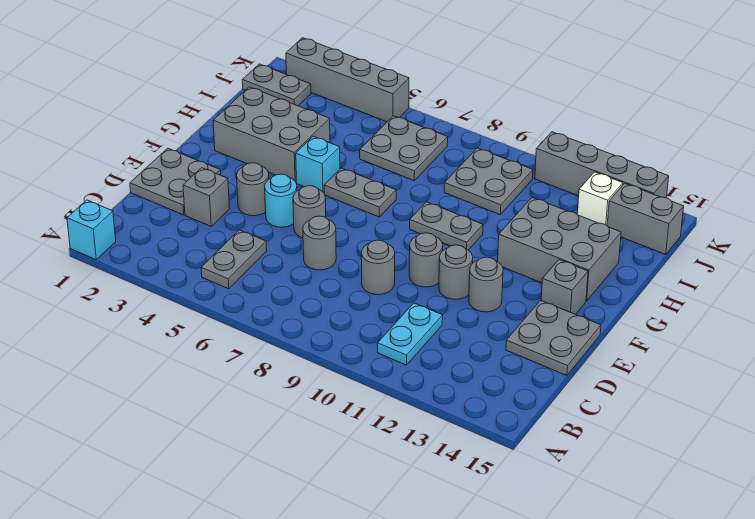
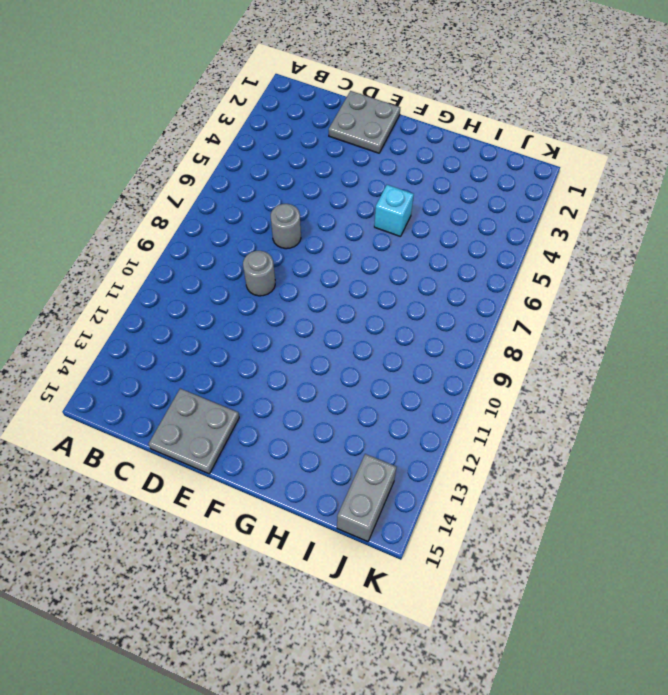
none -> cyan 1x1 brick [67,200,116,260]
none -> grey 1x2 plate [201,230,267,289]
none -> cyan 1x2 plate [378,303,443,365]

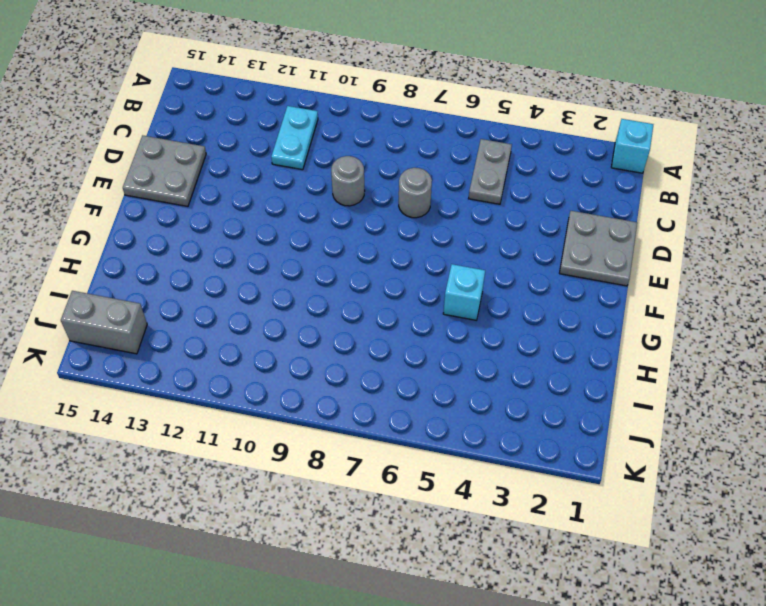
none -> grey 1x1 brick [183,168,230,226]
none -> grey 1x1 round brick [237,163,269,216]
none -> cyan 1x1 round brick [265,174,297,227]

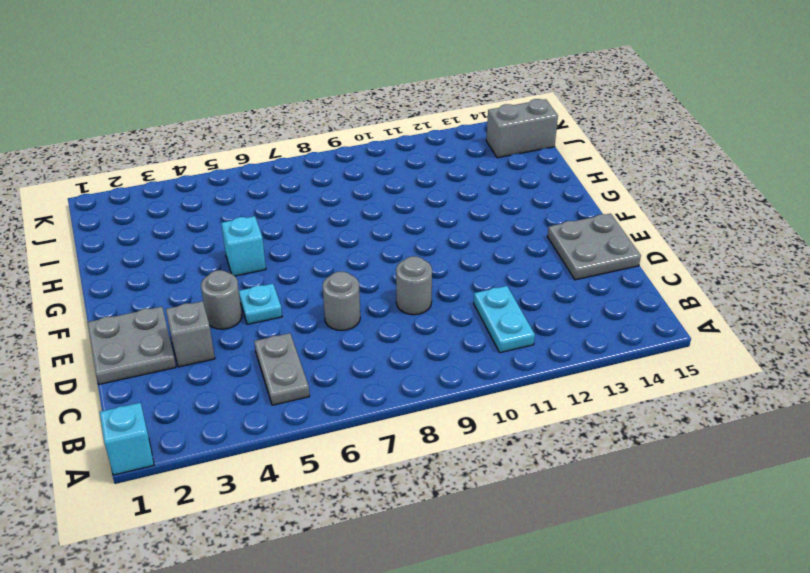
cyan 1x1 plate [239,284,282,324] -> cyan 1x1 round brick [265,174,297,227]
none -> grey 1x1 round brick [293,186,326,238]
none -> grey 1x1 round brick [409,233,443,287]
none -> grey 1x1 round brick [439,245,473,299]

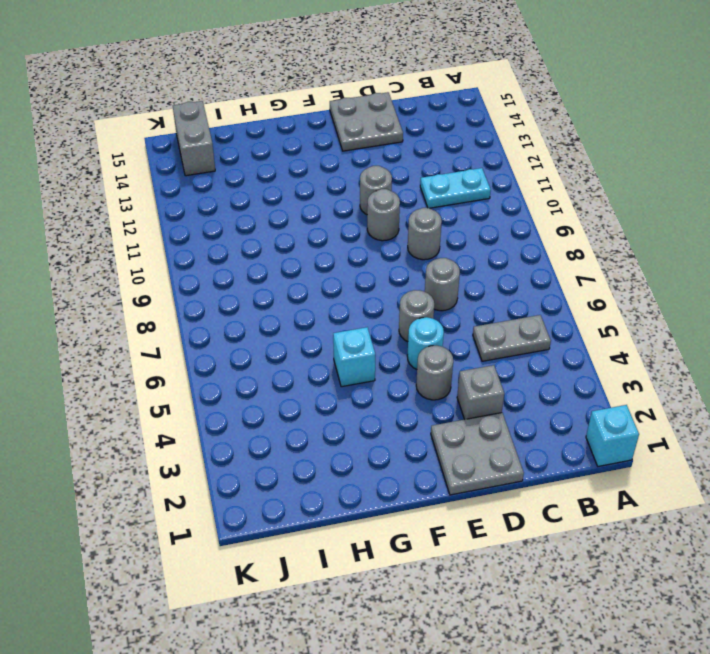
none -> grey 1x1 round brick [469,257,503,312]
none -> grey 1x1 brick [541,260,588,314]
none -> grey 2x3 brick [213,87,330,182]

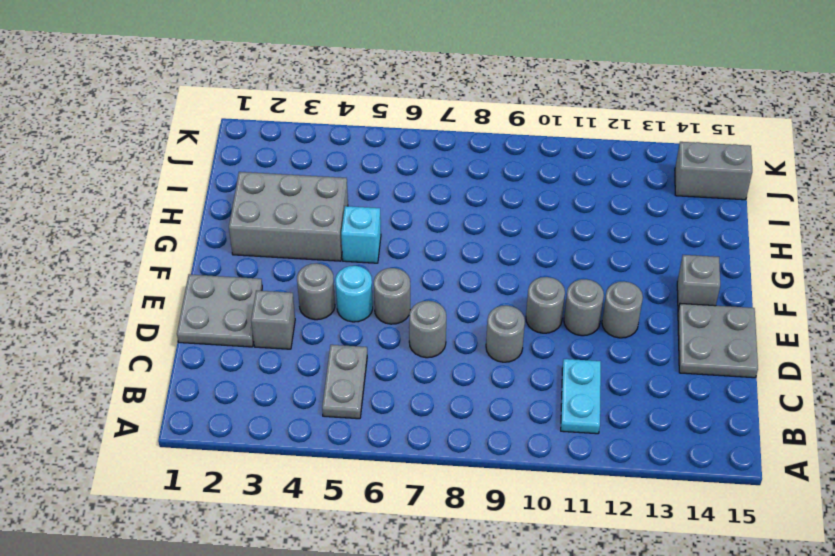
none -> cyan 1x1 brick [67,200,116,260]
none -> grey 1x2 plate [324,168,396,217]
none -> grey 1x2 plate [410,202,483,250]

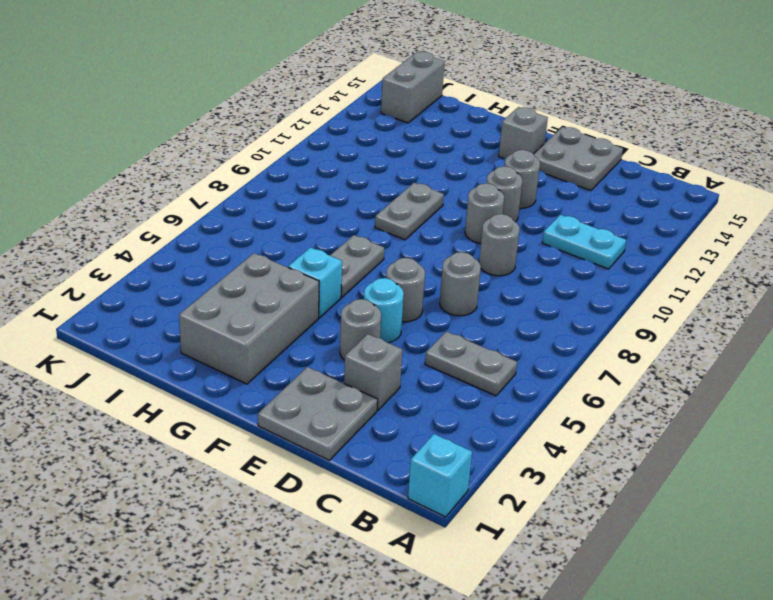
none -> grey 2x3 brick [498,197,621,301]
none -> grey 2x2 plate [360,116,448,180]
none -> grey 2x2 plate [444,148,533,214]

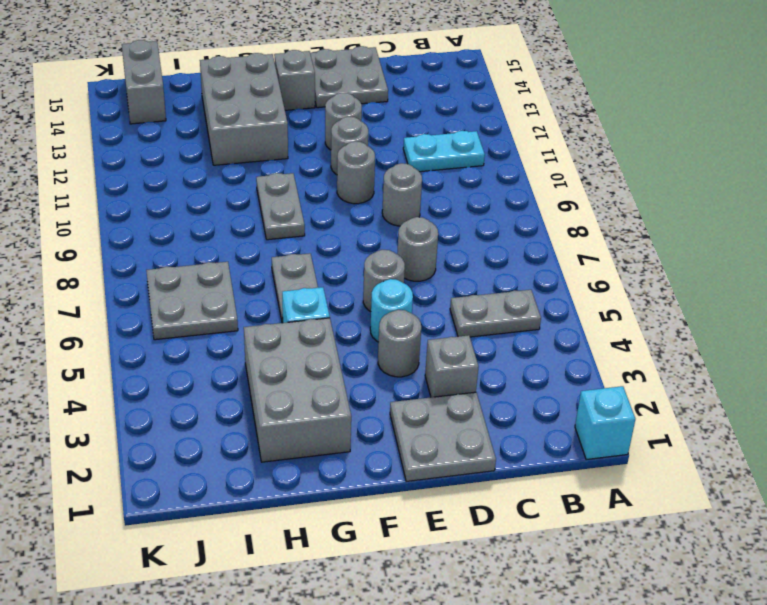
none -> grey 2x2 plate [444,148,533,214]
none -> grey 1x2 plate [242,64,311,106]
none -> white 1x1 brick [577,172,623,226]

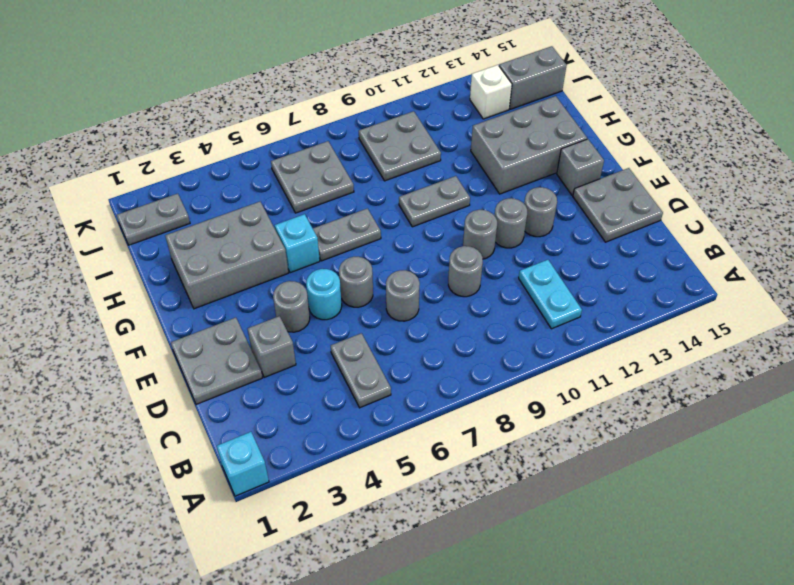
none -> grey 1x4 brick [286,38,409,122]
none -> grey 1x4 brick [535,132,669,198]

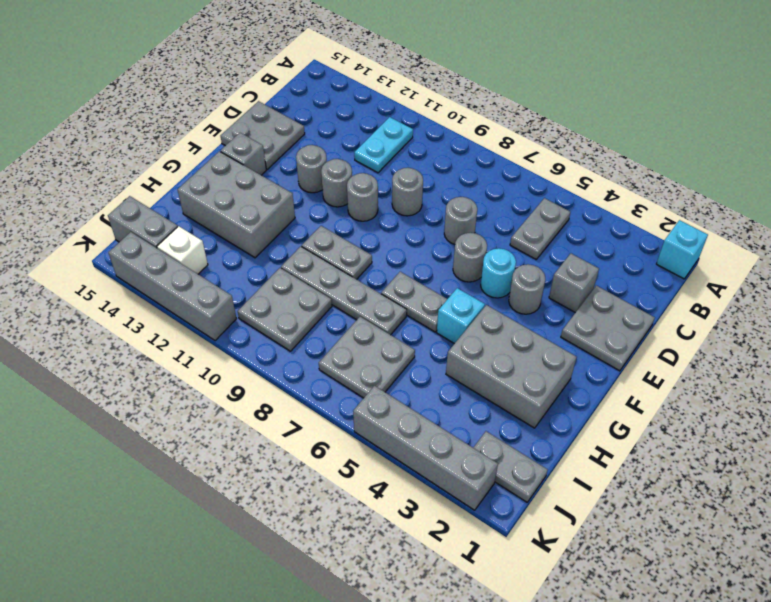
grey 1x4 plate [281,246,407,335] -> none

